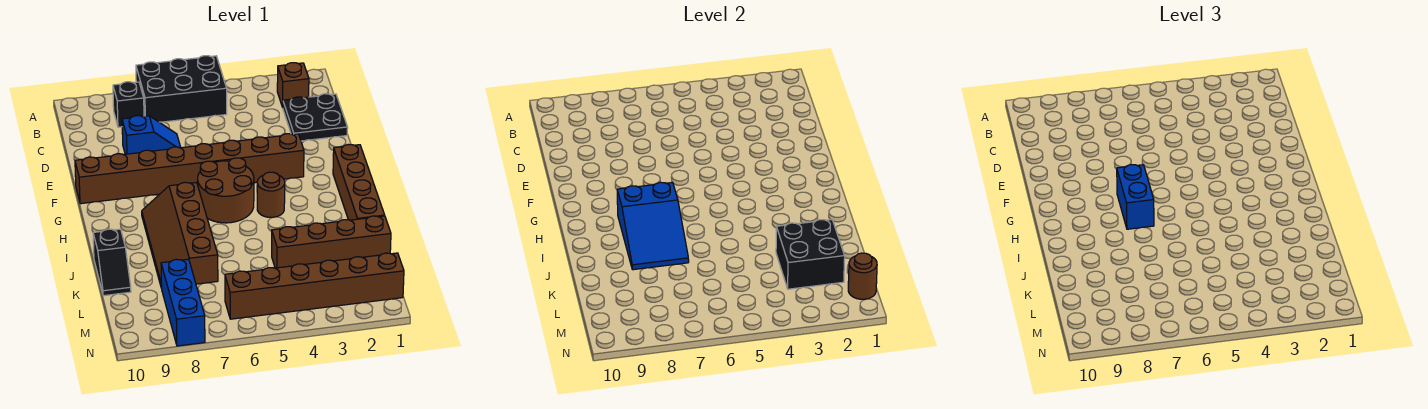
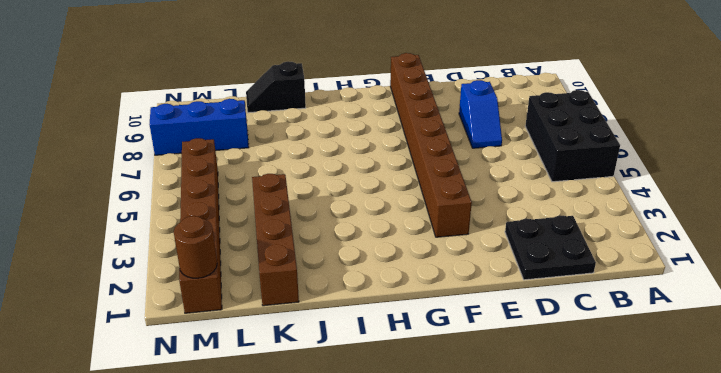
none -> brown 1x1 brick [277,63,309,107]
none -> black 1x1 brick [113,82,144,127]
none -> brown 1x4 brick [333,144,385,220]

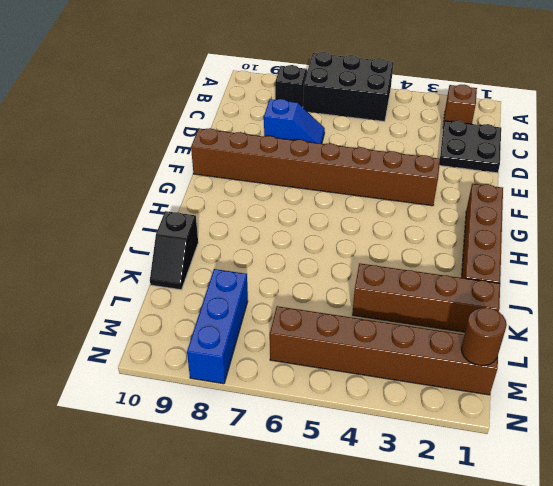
none -> brown 2x2 round brick [198,158,254,223]
none -> brown 1x1 round brick [257,172,285,217]
none -> brown 2x4 slope [142,182,218,288]

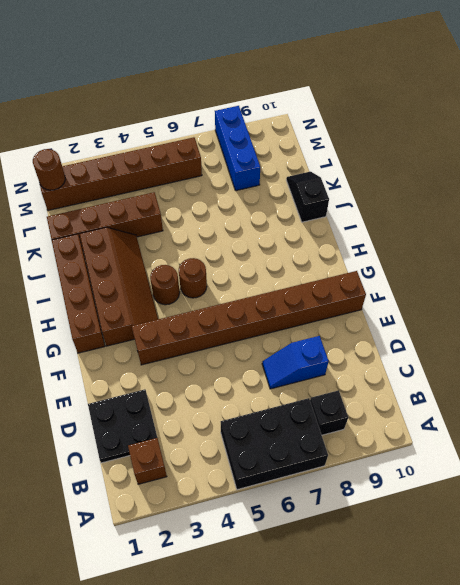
brown 2x4 slope [80,227,158,346] -> brown 2x4 slope moved to [142,182,218,288]
brown 1x1 round brick [179,258,207,298] -> brown 2x2 round brick [198,158,254,223]
none -> blue 2x3 slope [617,182,689,270]
none -> black 2x2 brick [776,220,845,289]
none -> blue 1x2 brick [1117,165,1154,229]

